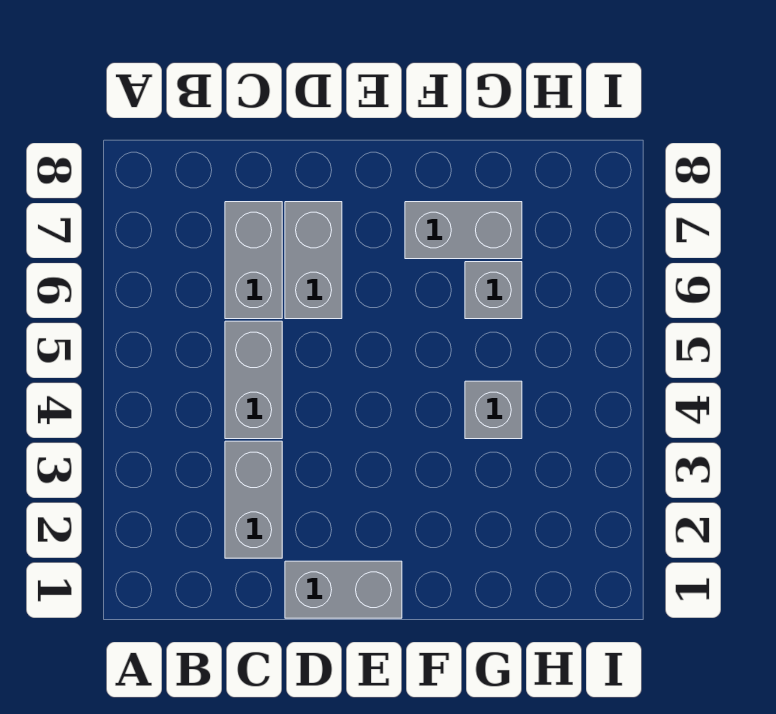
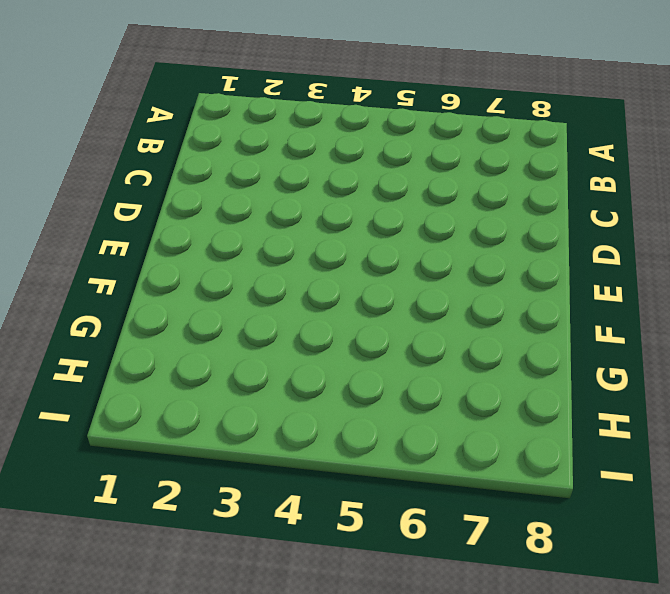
none -> grey 1x2 brick [225,441,282,558]
none -> grey 1x2 brick [225,321,282,439]

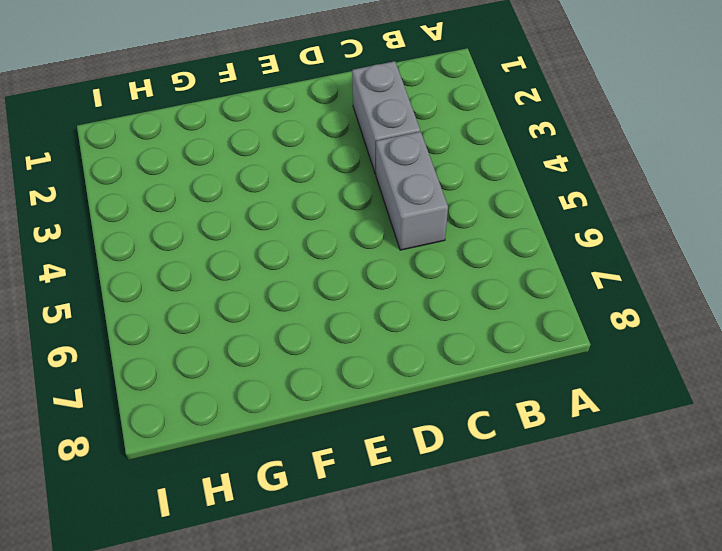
none -> grey 1x2 brick [225,202,282,319]
none -> grey 1x2 brick [285,561,402,618]

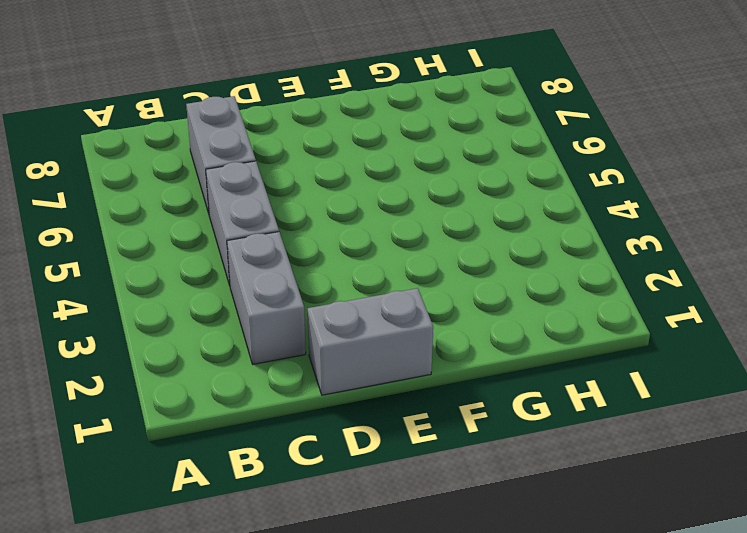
none -> grey 1x2 brick [285,202,342,319]
none -> grey 1x2 brick [405,202,522,259]

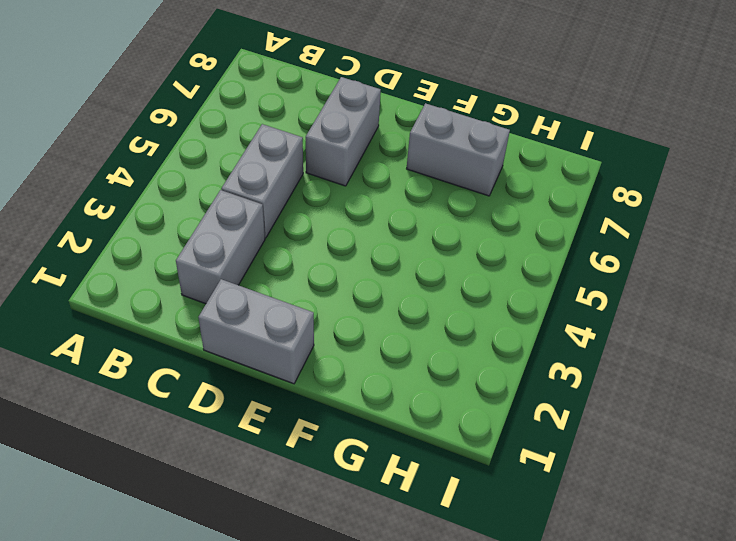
none -> grey 1x2 brick [225,202,282,319]
none -> grey 1x1 brick [465,381,522,439]

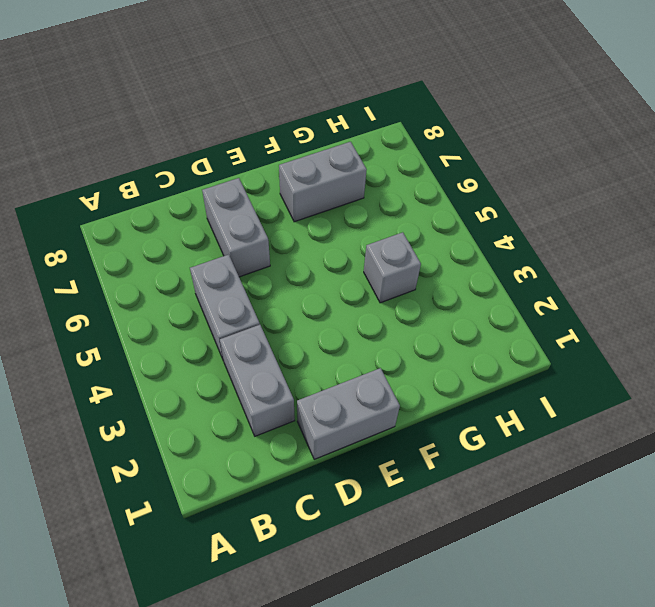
none -> grey 1x2 brick [225,202,282,319]
none -> grey 1x1 brick [465,262,522,319]

